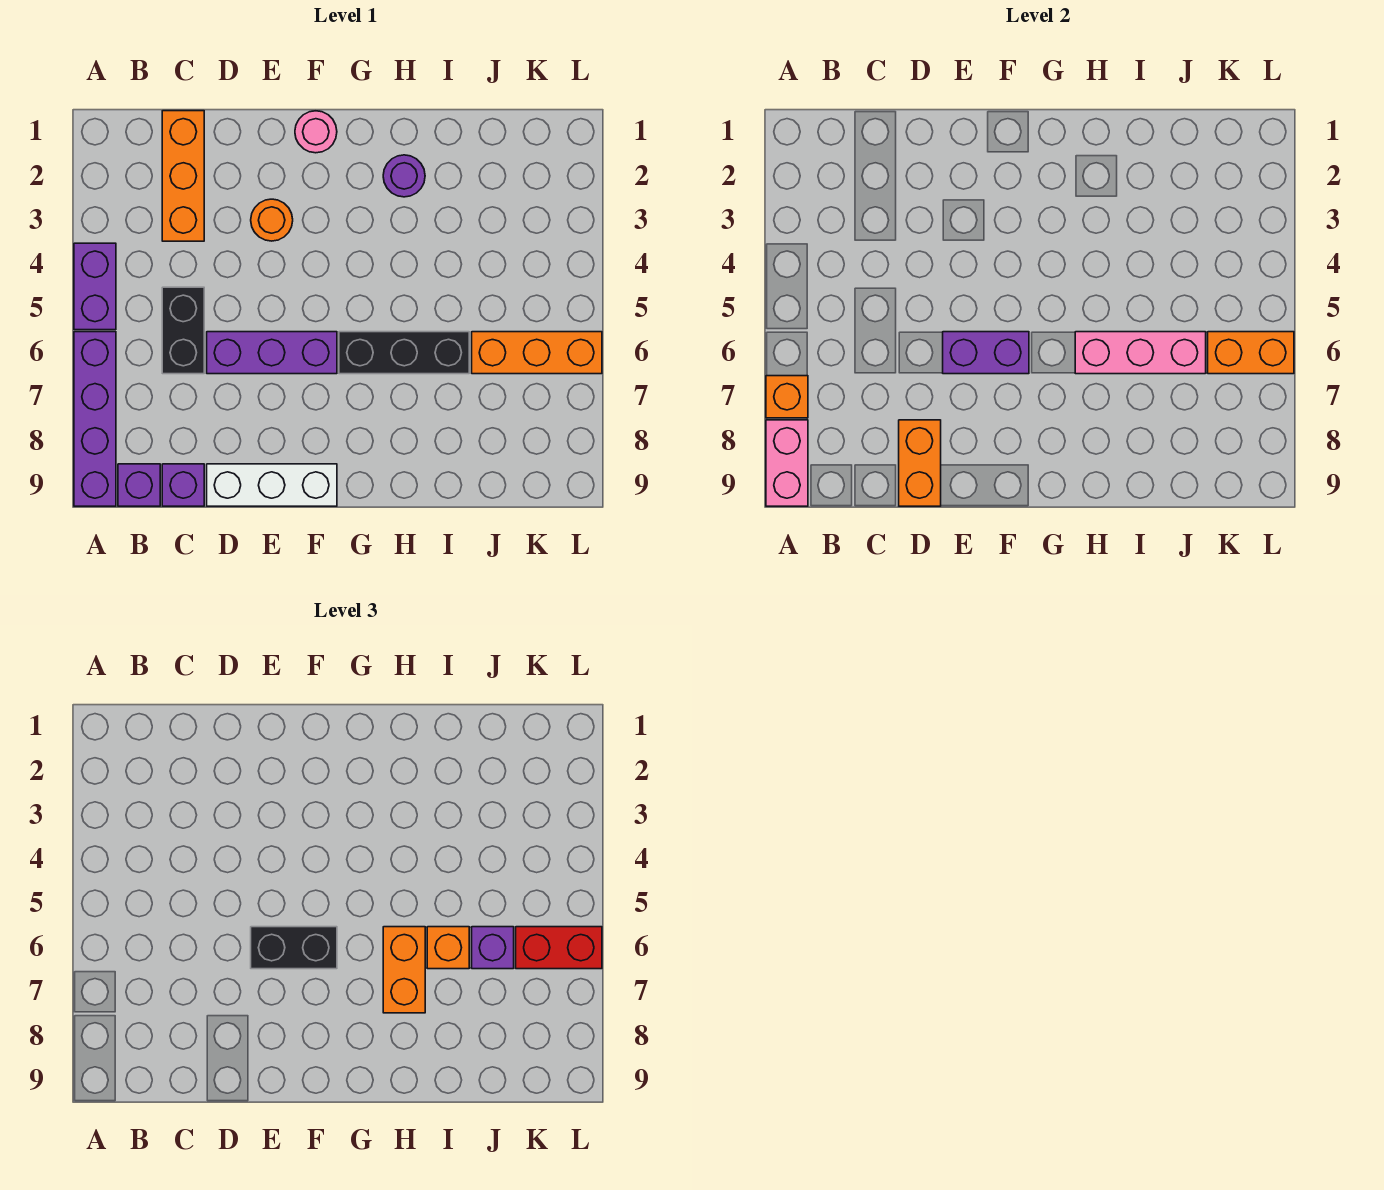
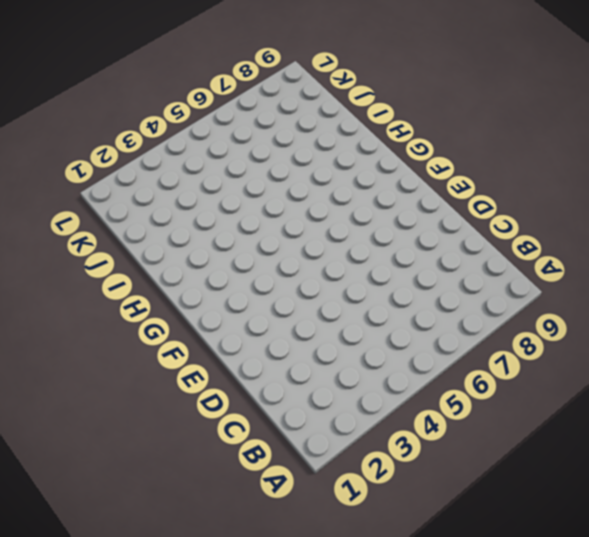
none -> purple 1x2 brick [74,243,116,330]
none -> purple 1x4 brick [74,332,116,506]
none -> purple 1x1 brick [118,464,160,506]

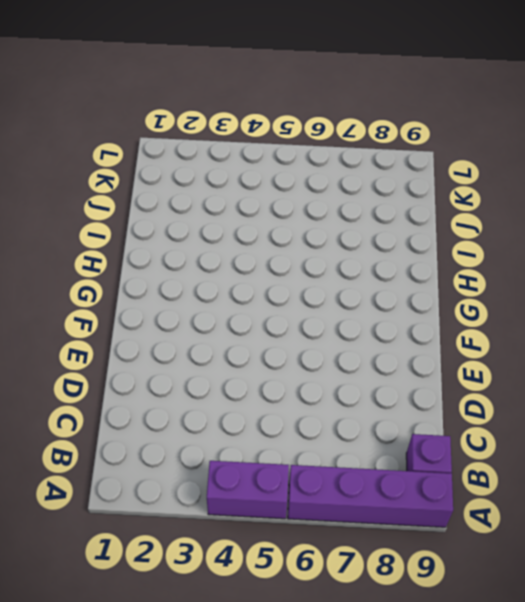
none -> orange 1x3 brick [162,111,204,241]
none -> black 1x2 brick [162,287,204,374]
none -> purple 1x1 brick [162,464,204,506]

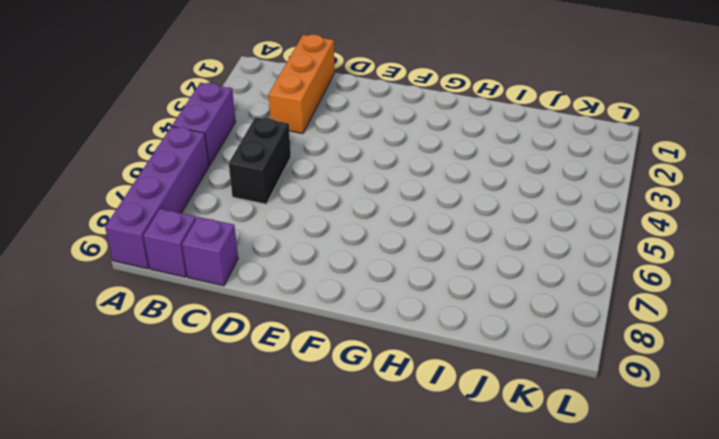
none -> purple 1x3 brick [207,332,337,374]
none -> white 1x3 brick [207,464,337,506]
none -> orange 1x1 round brick [251,199,293,241]

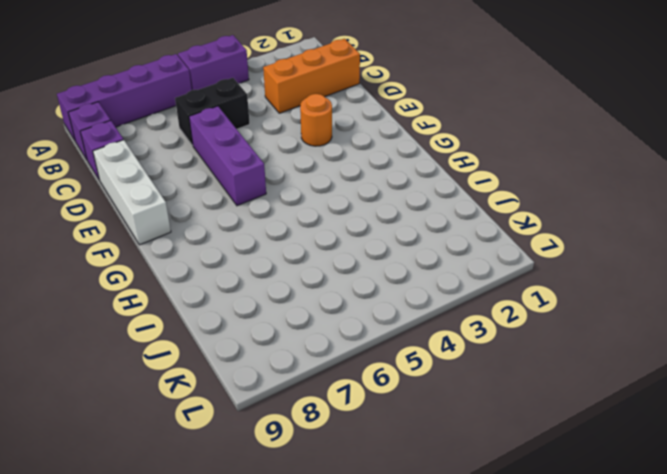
none -> pink 1x1 round brick [295,111,337,153]
none -> black 1x3 brick [339,332,469,374]
none -> purple 1x1 round brick [383,155,425,197]

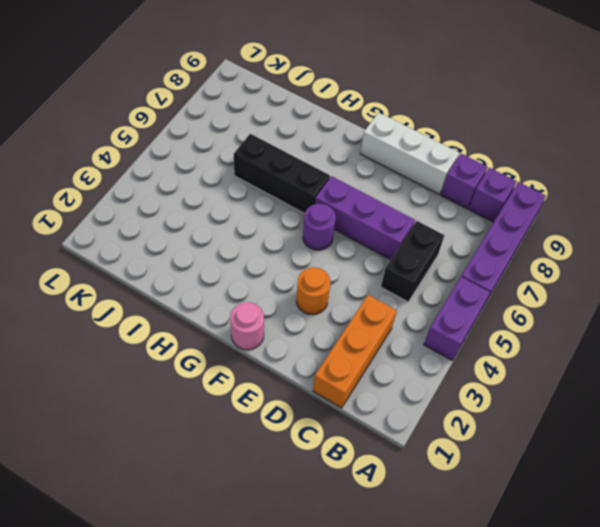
purple 1x1 round brick [303,204,336,250] -> purple 1x1 round brick moved to [383,155,425,197]
none -> orange 1x3 brick [472,332,602,374]
none -> orange 1x1 brick [766,376,808,418]
none -> pink 1x2 brick [766,420,808,506]

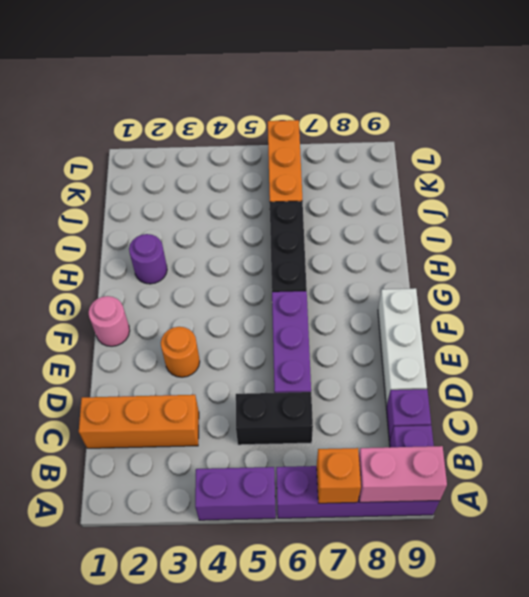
none -> orange 1x2 brick [899,420,941,506]
none -> purple 1x2 brick [943,332,1029,374]
none -> pink 1x3 brick [1075,332,1206,374]

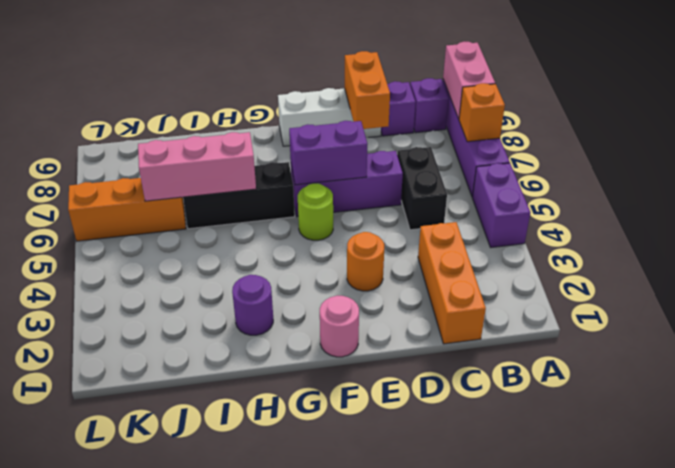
lime 1x1 round brick [298,183,333,240] -> none
none -> orange 1x2 brick [1208,332,1294,374]
none -> black 1x2 brick [251,927,337,969]
none -> orange 1x2 brick [383,927,425,1013]

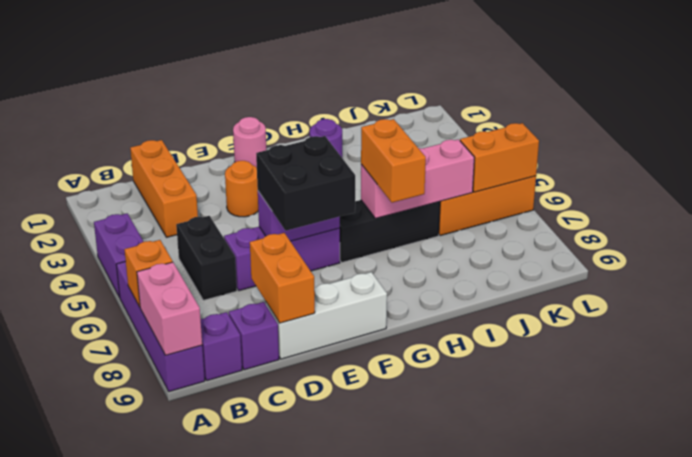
black 2x2 brick [256,136,355,231] -> black 1x2 brick [251,927,337,969]
none -> orange 1x1 brick [427,927,469,969]
none -> purple 1x1 brick [472,927,514,969]
none -> red 1x2 brick [516,927,602,969]

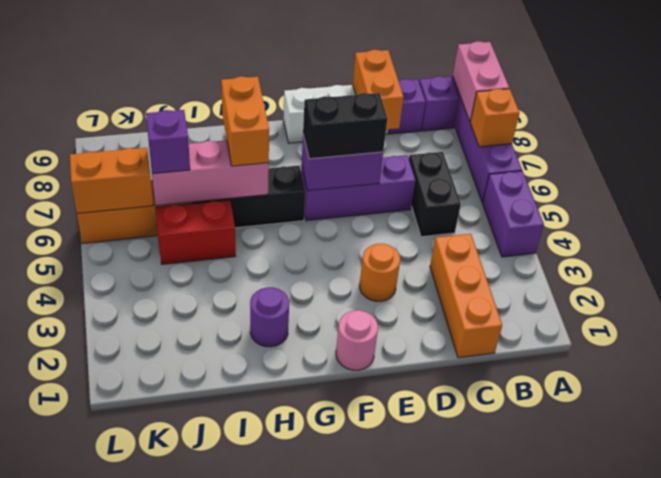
red 1x2 brick [156,200,236,264] -> red 1x2 brick moved to [516,927,602,969]
none -> orange 1x1 brick [427,927,469,969]

